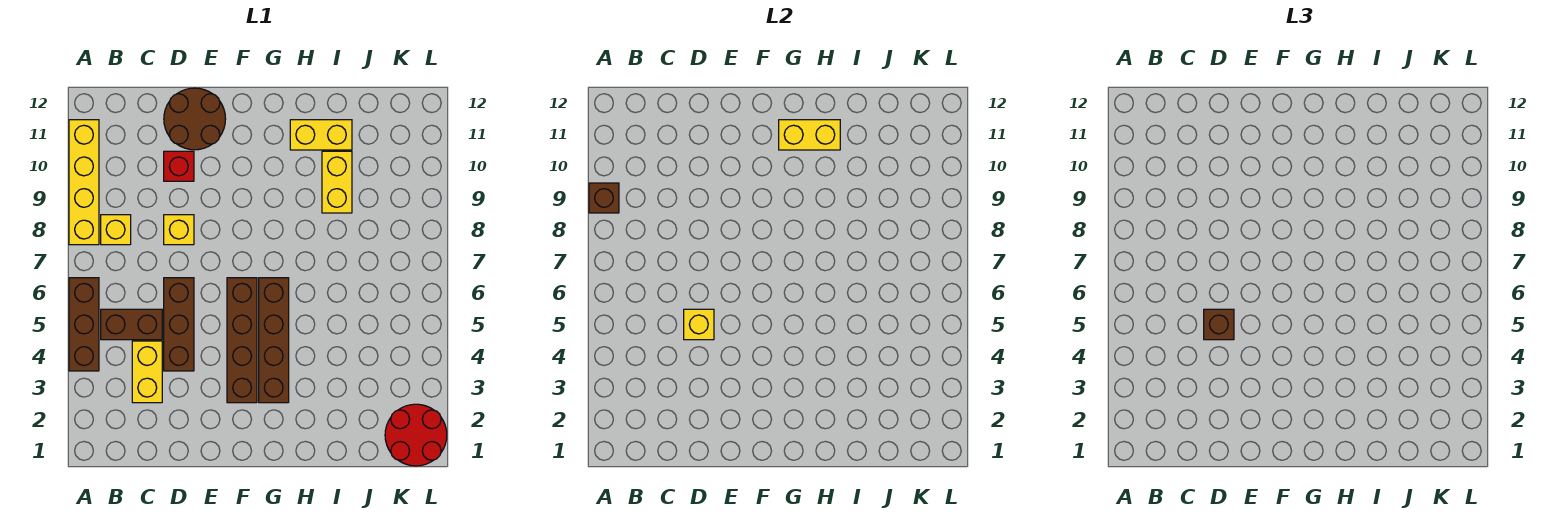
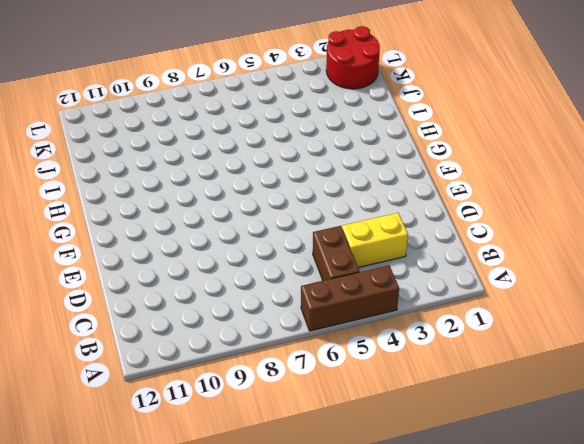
none -> yellow 1x4 brick [69,120,99,245]
none -> yellow 1x1 brick [101,215,131,245]
none -> brown 1x3 brick [164,278,194,371]

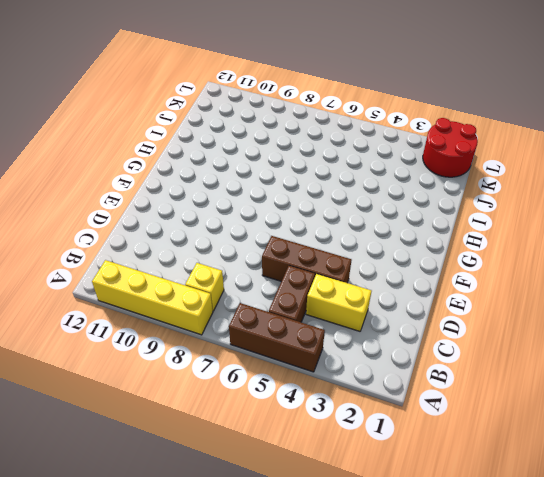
none -> yellow 1x1 brick [164,215,194,245]
none -> red 1x1 brick [164,151,194,181]
none -> brown 2x2 round brick [164,88,225,150]

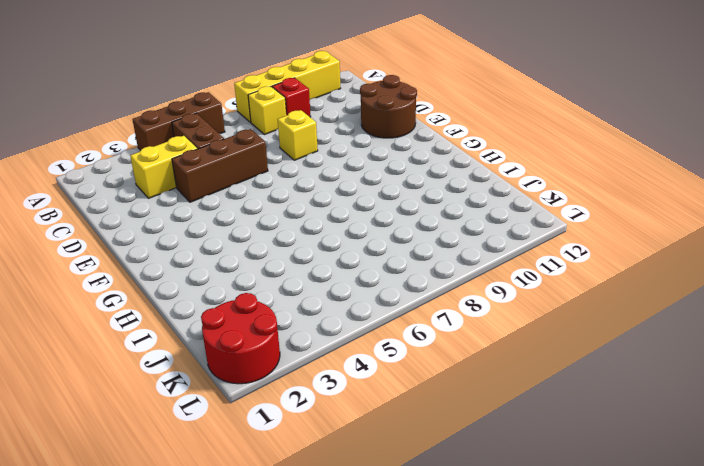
red 1x1 brick [272,78,311,117] -> red 1x1 brick moved to [164,151,194,181]
none -> brown 1x4 brick [227,278,257,403]
none -> brown 1x4 brick [259,278,289,403]
none -> yellow 1x2 brick [290,120,352,150]

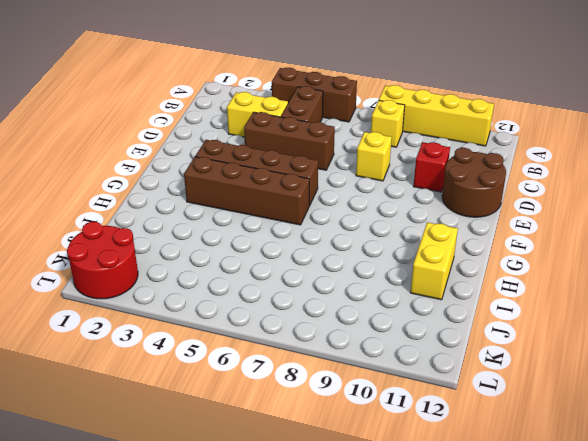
none -> yellow 1x2 brick [322,151,352,213]
none -> brown 1x1 brick [589,183,619,213]
none -> yellow 1x1 brick [684,309,714,340]

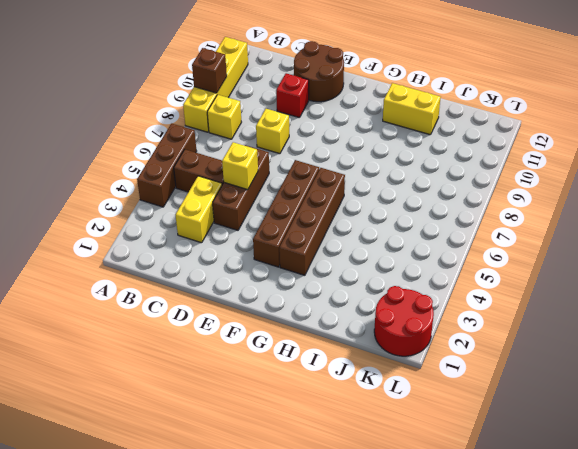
none -> yellow 1x2 brick [322,151,352,213]
none -> yellow 1x2 brick [779,120,840,150]
none -> brown 1x1 brick [1204,309,1234,340]

